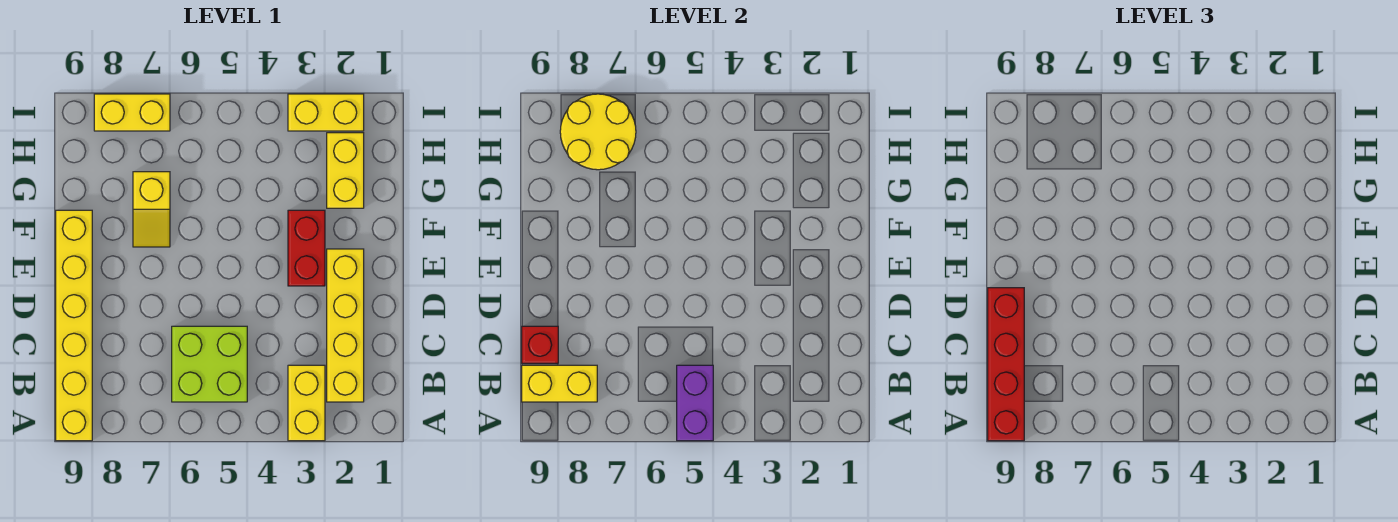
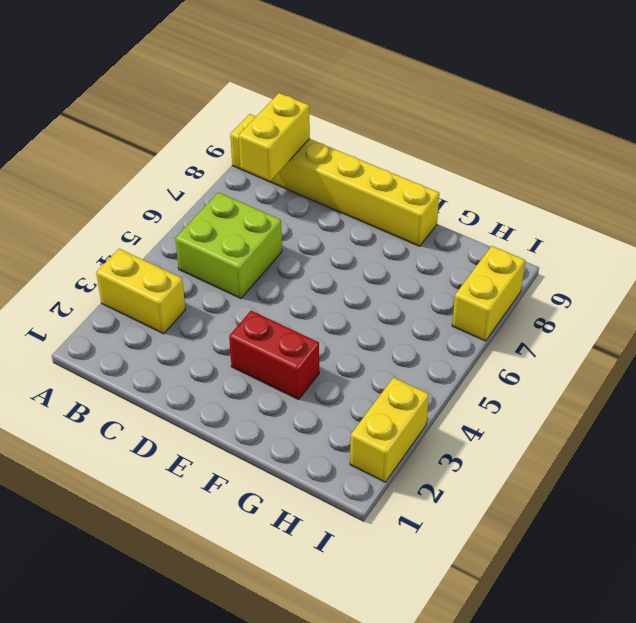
none -> yellow 1x4 brick [327,249,364,402]
none -> yellow 1x2 slope [133,172,170,247]
none -> yellow 1x2 brick [327,133,364,208]

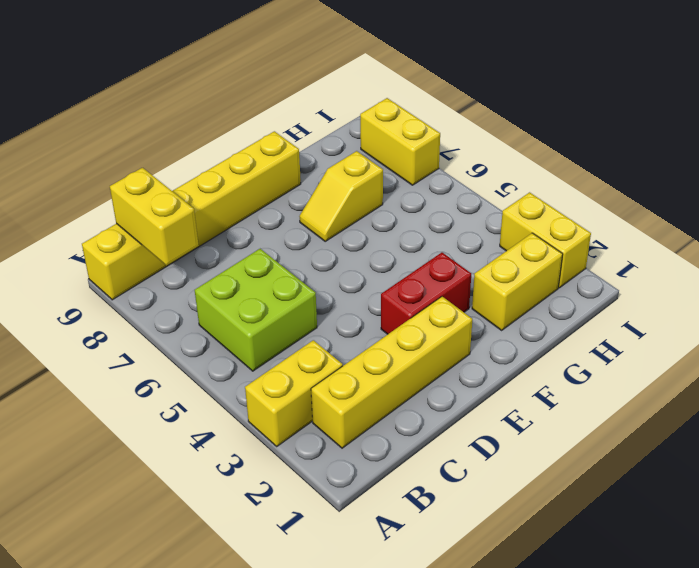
none -> purple 1x2 brick [677,365,713,441]
none -> red 1x1 brick [522,326,558,363]
none -> yellow 2x2 round brick [560,94,636,170]

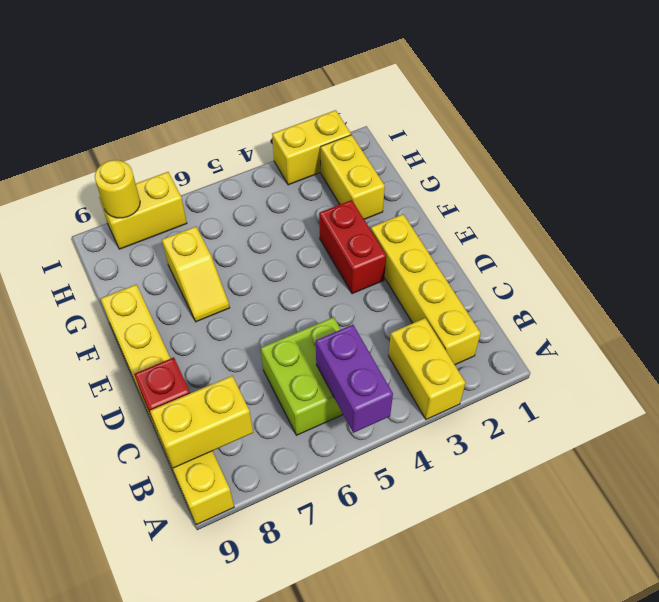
yellow 1x1 round brick [95,160,140,218] -> yellow 2x2 round brick [560,94,636,170]
none -> red 1x4 brick [988,288,1024,441]

